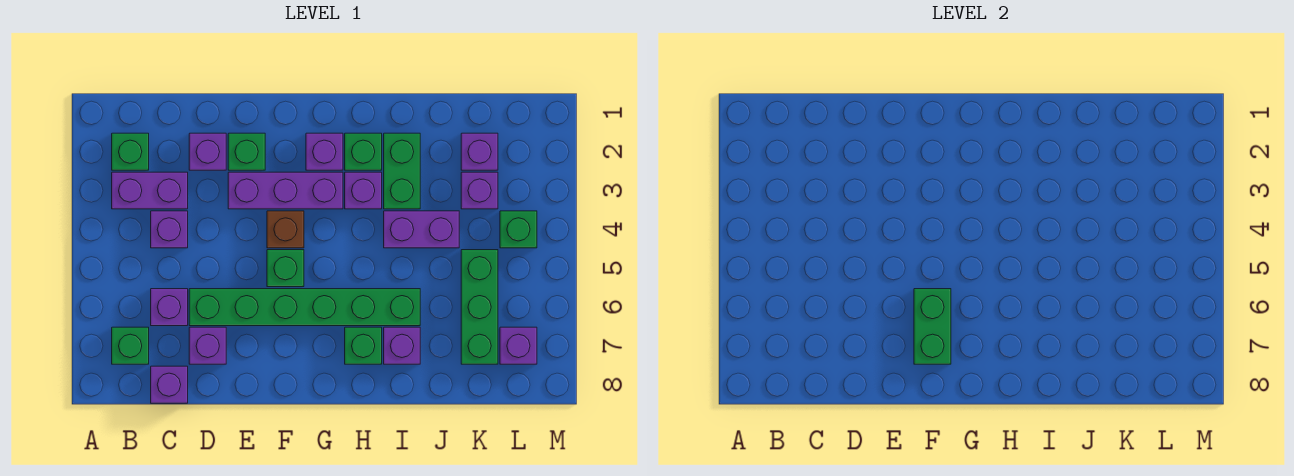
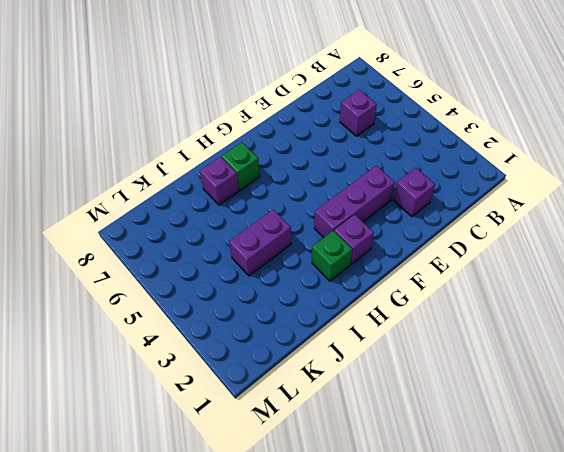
none -> green 1x1 brick [112,133,149,170]
none -> purple 1x2 brick [112,172,188,209]
none -> green 1x1 brick [112,327,149,364]

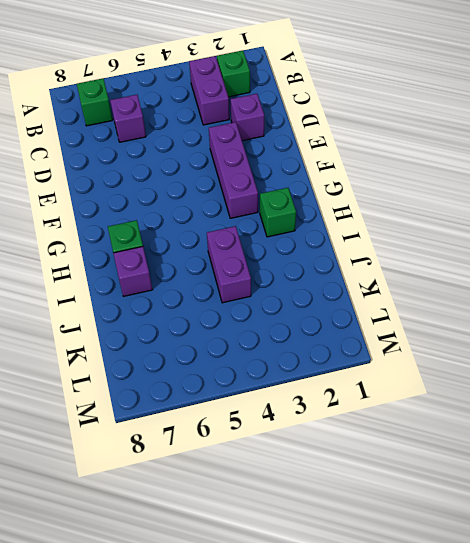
none -> purple 1x1 brick [151,211,188,248]
none -> purple 1x1 brick [151,366,188,403]
none -> green 1x6 brick [189,289,420,326]

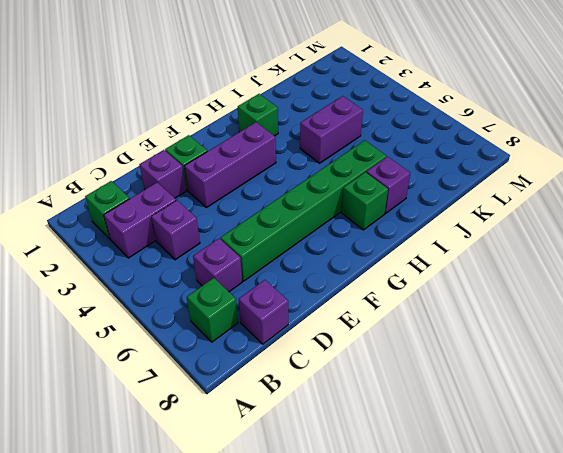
none -> purple 1x1 brick [189,327,226,364]
none -> brown 1x1 brick [267,211,304,248]
none -> green 1x1 brick [267,250,304,287]

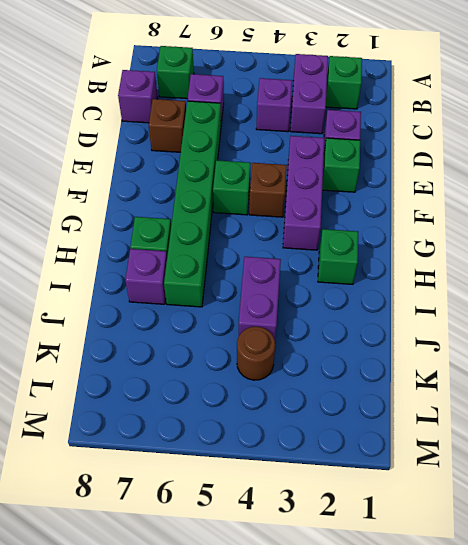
brown 1x1 brick [149,99,186,152] -> purple 1x1 brick [189,327,226,364]
brown 1x1 round brick [237,327,275,380] -> none
none -> purple 1x1 brick [306,133,343,170]
none -> purple 1x1 brick [345,172,382,209]
none -> green 1x2 brick [384,133,420,209]

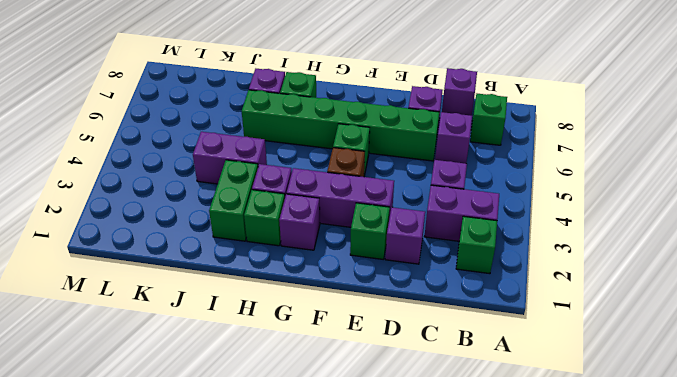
none -> purple 1x1 brick [461,133,498,170]
none -> purple 1x1 brick [461,172,498,209]
none -> green 1x3 brick [461,250,498,364]

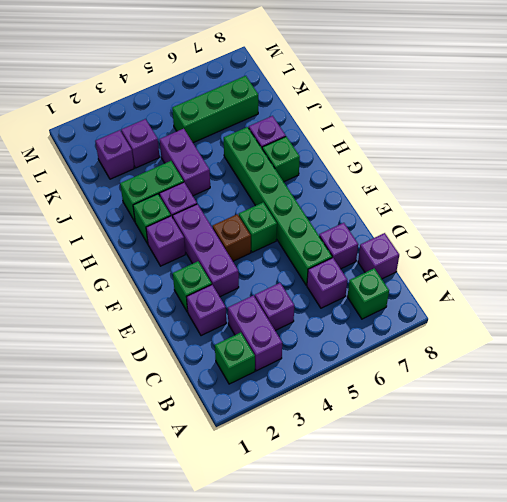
none -> green 1x1 brick [500,211,537,248]
none -> purple 1x1 brick [500,327,537,364]
none -> green 1x2 brick [914,289,951,364]

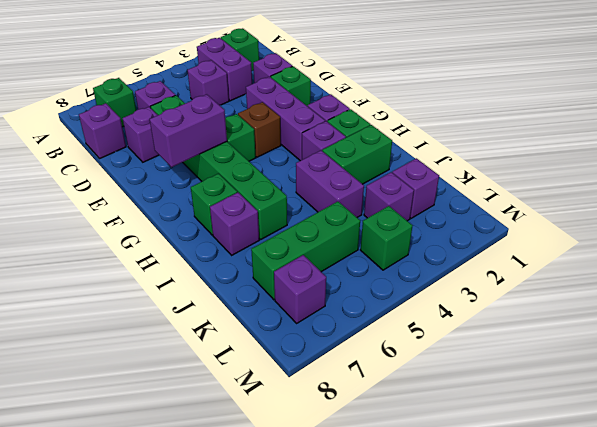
purple 1x2 brick [150,94,227,167] -> green 1x2 brick [914,289,951,364]

